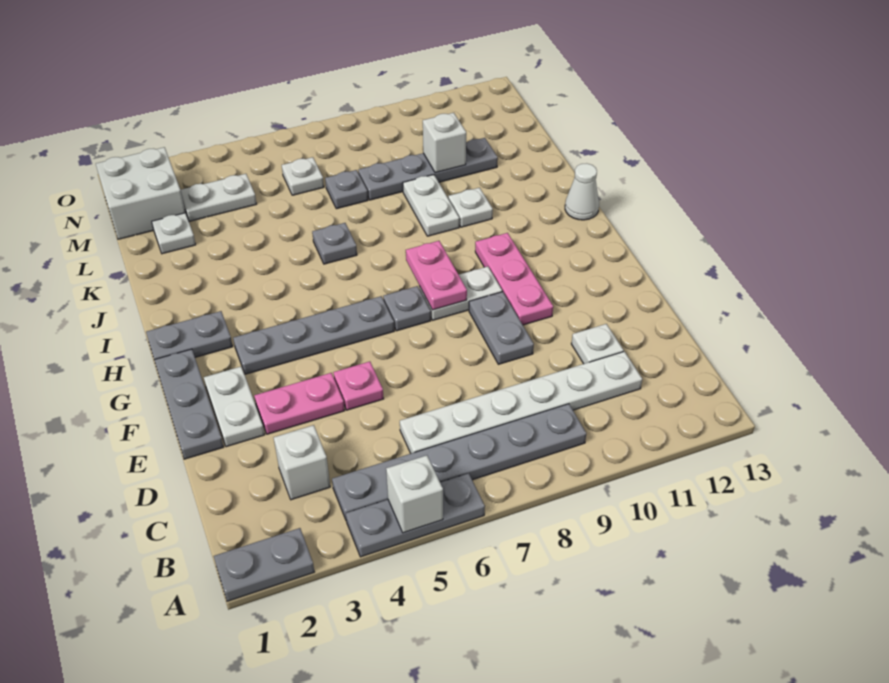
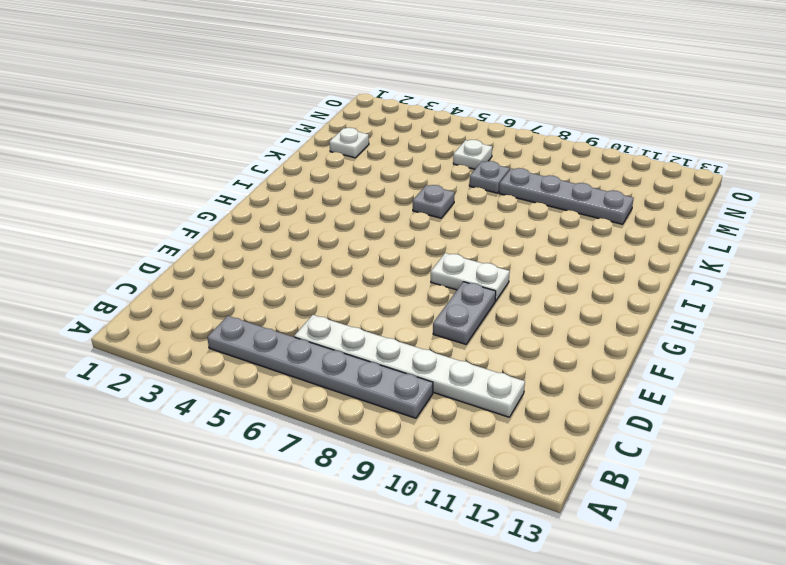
none -> grey 1x2 plate [214,528,314,601]
none -> grey 1x3 plate [346,473,485,557]
none -> white 1x1 brick [274,425,330,500]

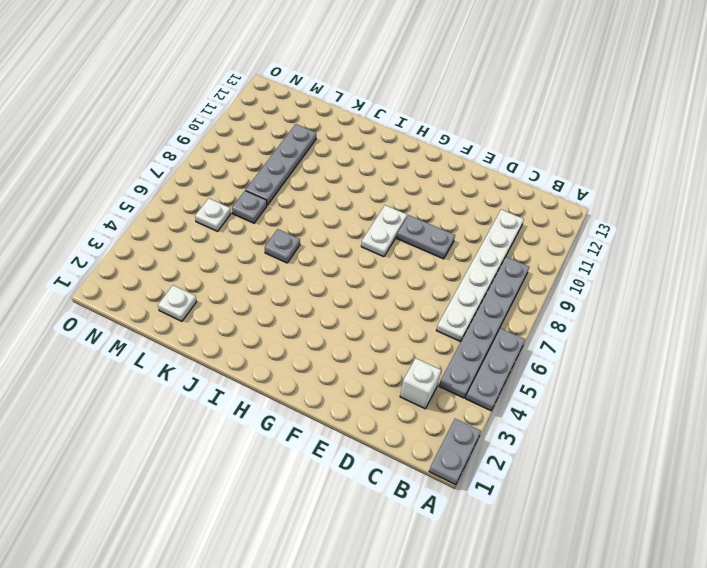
none -> white 1x1 plate [571,324,624,364]
none -> grey 1x3 plate [154,349,224,459]
none -> white 1x2 plate [204,367,265,447]

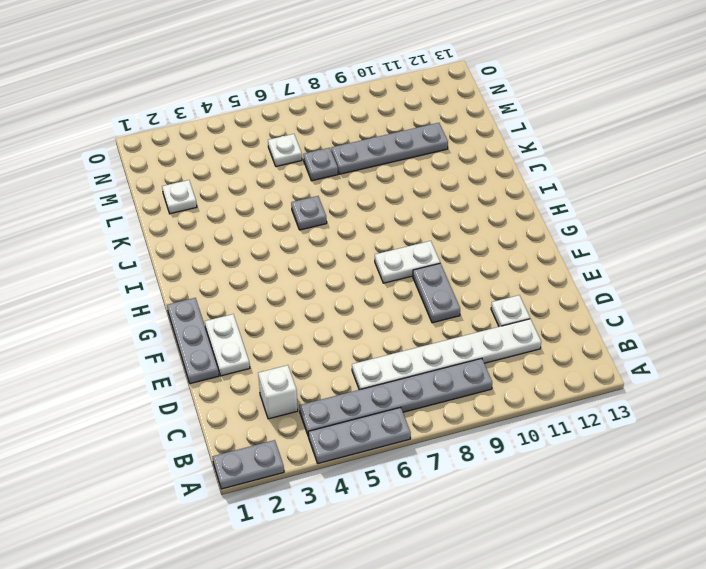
none -> pink 1x2 plate [254,373,345,434]
none -> pink 1x1 plate [333,362,384,410]
none -> pink 1x3 plate [475,233,553,325]

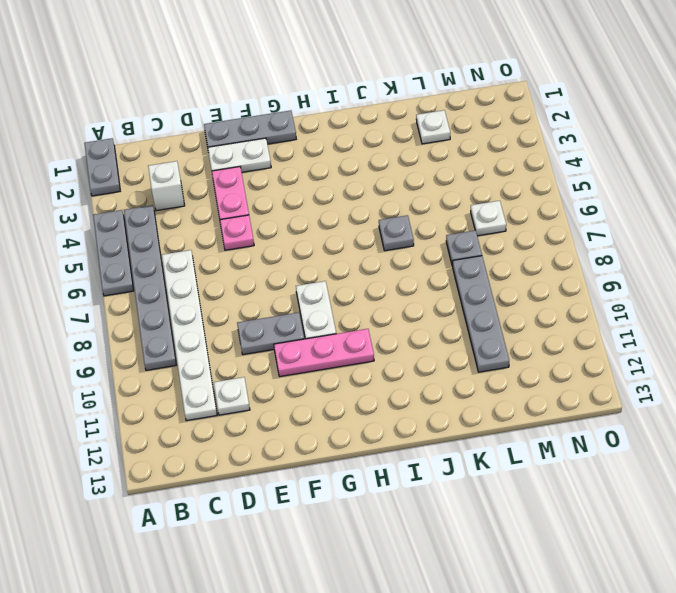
none -> grey 1x4 plate [233,296,394,374]
none -> grey 1x1 plate [383,286,431,331]
none -> grey 1x2 plate [146,311,233,360]

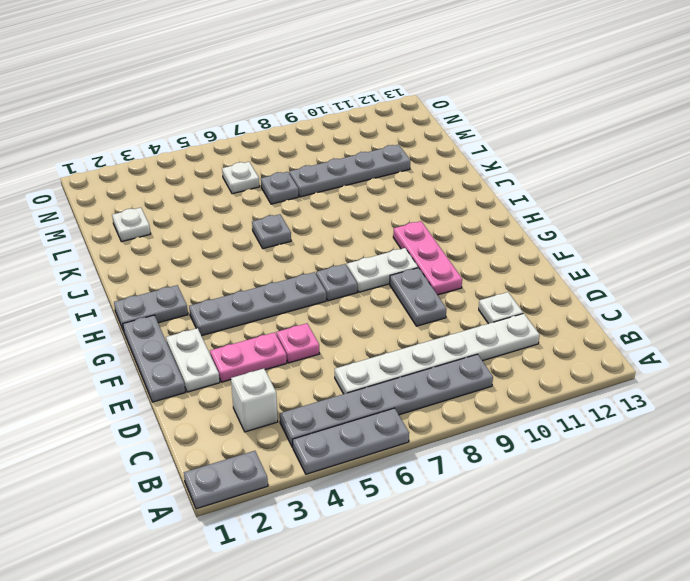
none -> white 1x1 cone [565,163,599,220]
none -> white 1x2 plate [403,175,459,236]
none -> white 1x1 plate [448,188,493,227]

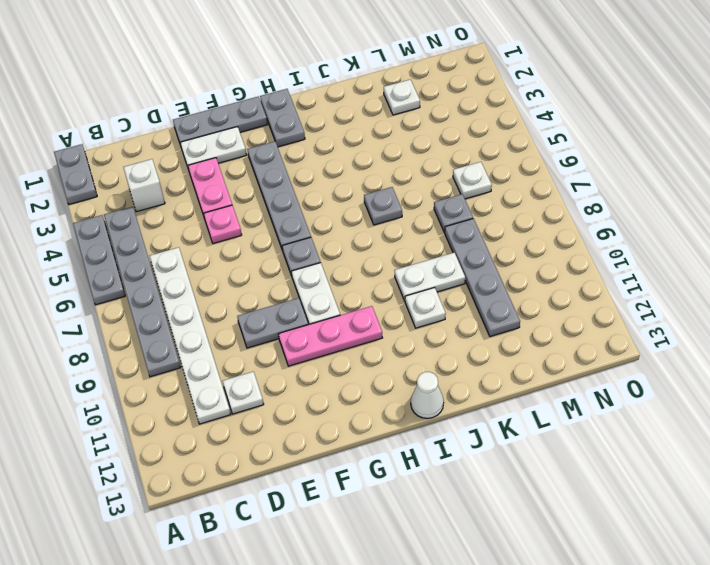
none -> white 2x2 brick [96,147,185,239]
none -> white 1x2 plate [181,174,257,221]
none -> white 1x1 brick [386,455,443,533]

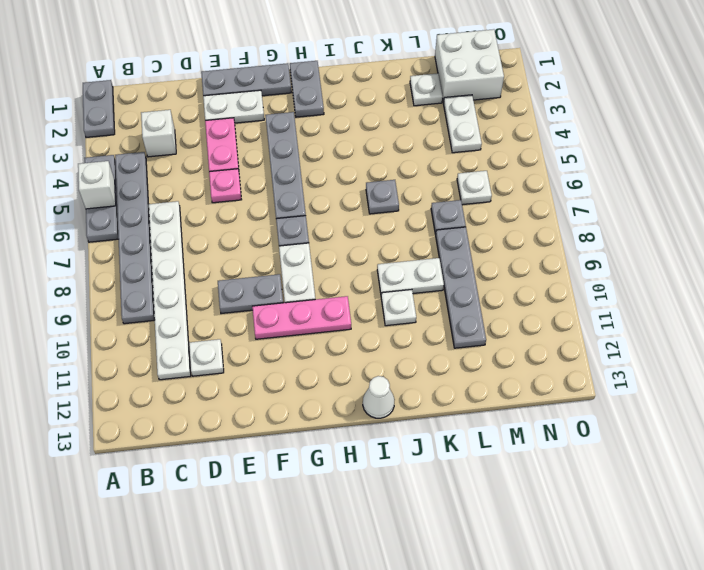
none -> pink 1x2 plate [406,241,467,310]
none -> white 1x1 brick [423,113,466,173]

